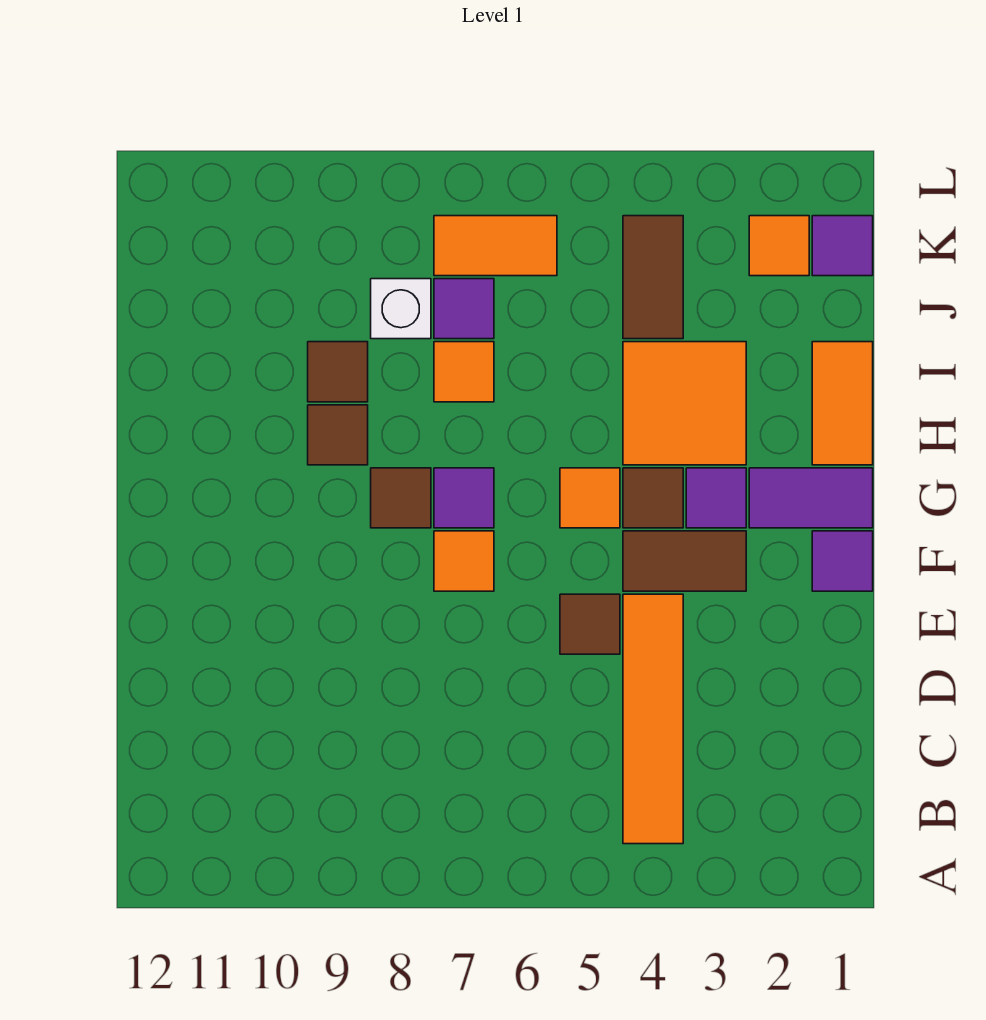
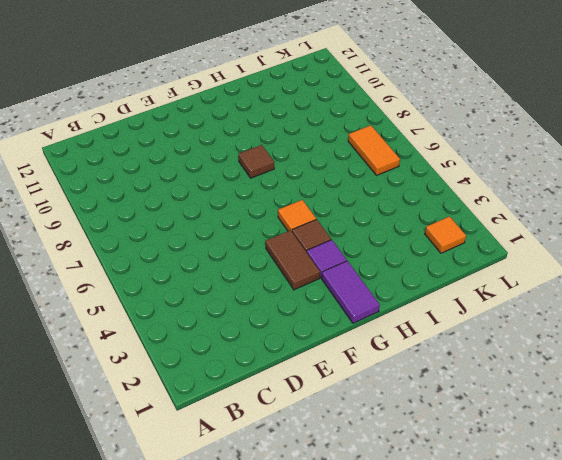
none -> orange 1x4 tile [623,594,683,844]
none -> brown 1x1 tile [560,594,620,654]
none -> purple 1x1 tile [812,531,873,591]

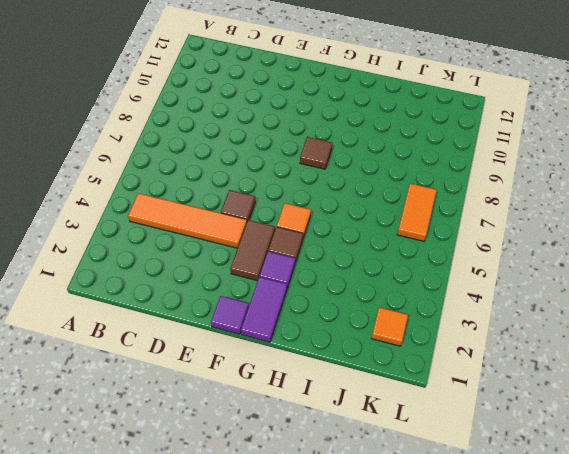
none -> orange 1x1 tile [434,531,494,591]
none -> purple 1x1 tile [434,468,494,528]
none -> orange 1x2 tile [812,342,873,465]

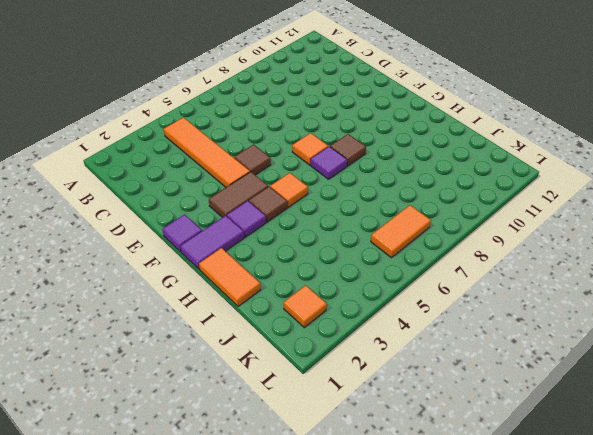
none -> orange 2x2 tile [623,342,746,465]
none -> brown 1x1 tile [308,405,368,465]
none -> orange 1x1 tile [434,342,494,402]

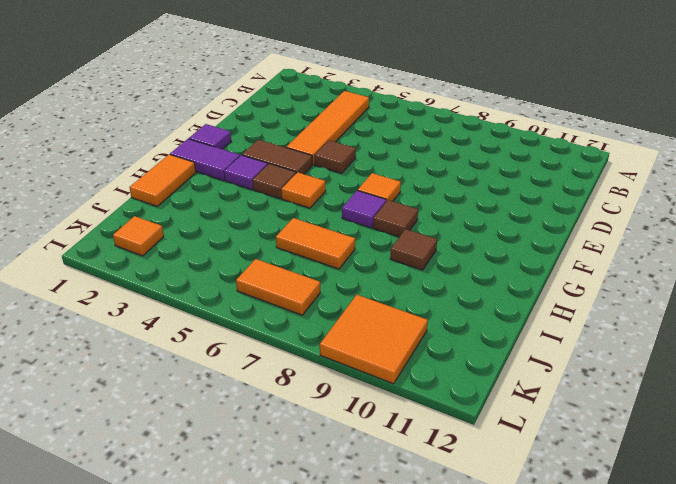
orange 1x2 tile [276,218,355,269] -> orange 1x1 tile [434,342,494,402]
orange 2x2 tile [320,295,428,384] -> orange 2x2 tile moved to [623,342,746,465]
none -> brown 1x1 tile [308,342,368,402]
none -> brown 1x2 tile [623,216,683,339]
none -> purple 1x1 tile [434,279,494,339]

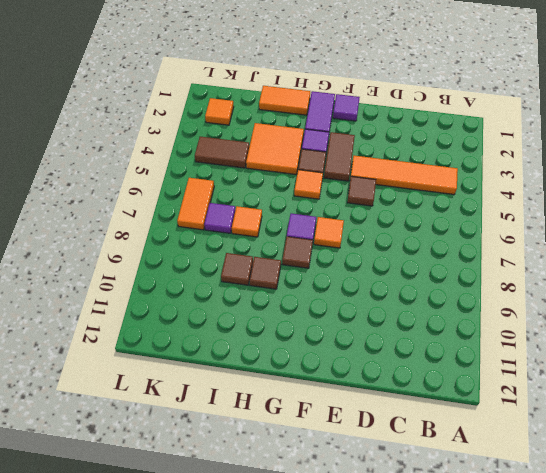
none -> white 1x1 brick [371,279,431,339]
none -> purple 1x1 tile [812,216,873,276]

